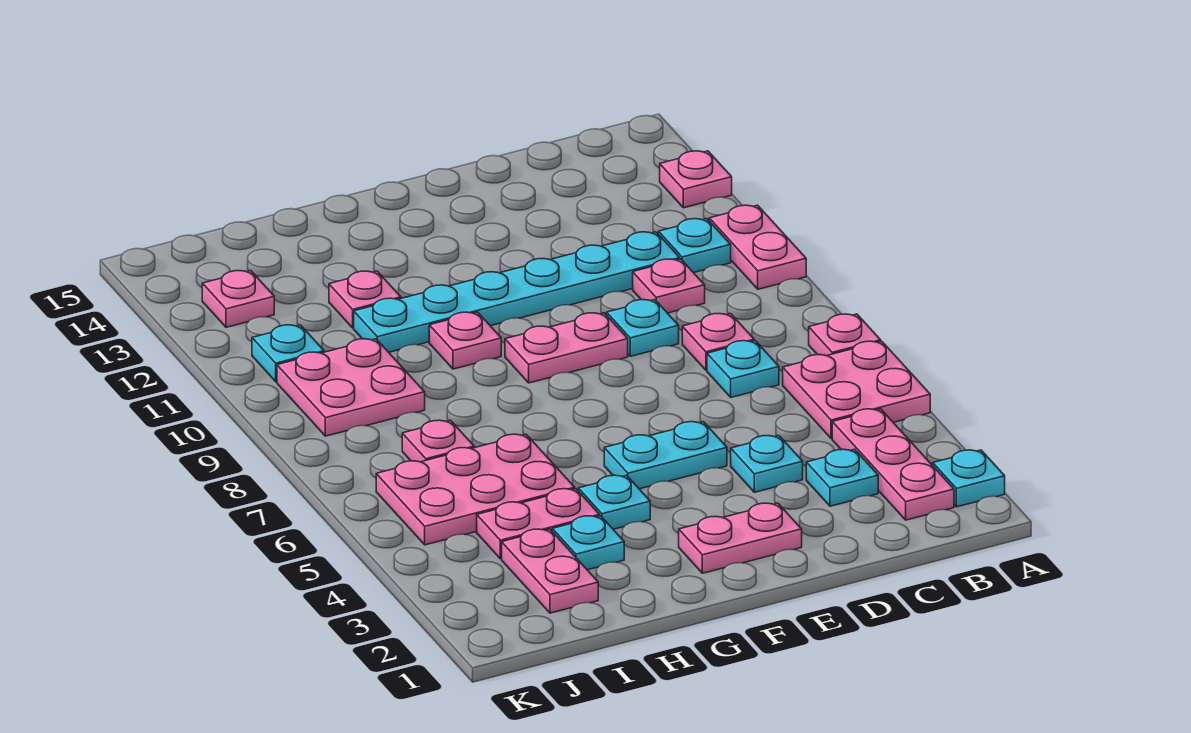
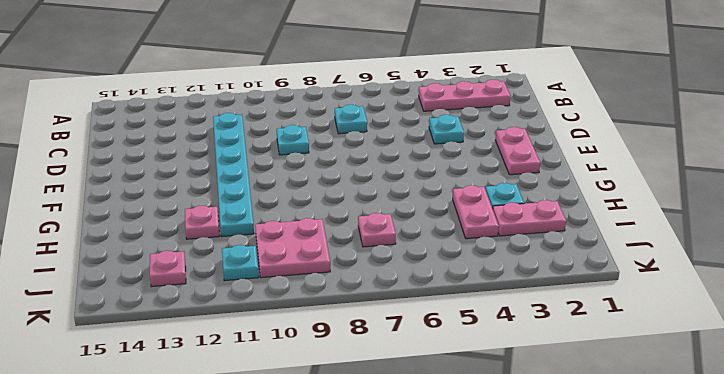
none -> cyan 1x1 plate [933,450,1005,507]
none -> pink 2x2 plate [783,341,930,439]
none -> pink 1x1 plate [809,314,881,356]

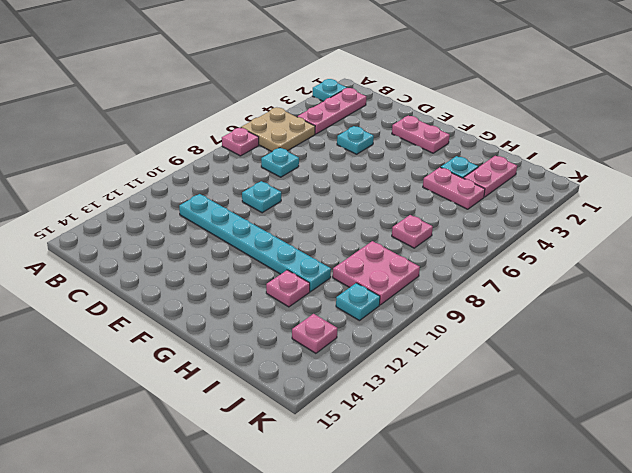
tan 2x2 plate [241,108,315,151] -> pink 2x2 plate [783,341,930,439]
none -> pink 1x2 plate [709,205,806,289]
none -> pink 1x1 plate [660,151,732,208]
none -> cyan 1x1 plate [659,219,731,273]

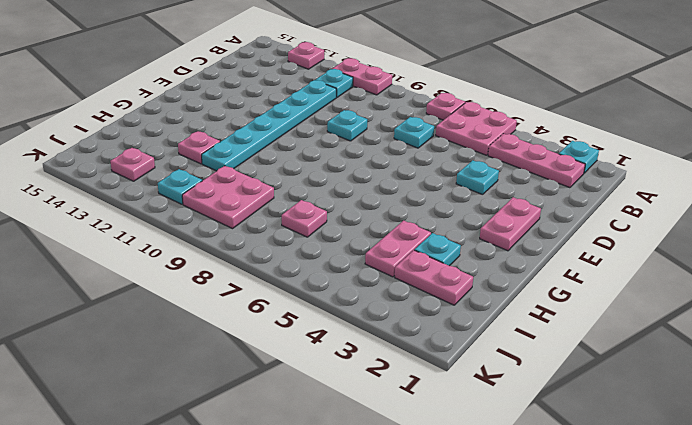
none -> cyan 1x1 plate [806,449,878,506]
none -> pink 1x1 plate [682,313,754,370]
none -> pink 1x1 plate [633,259,705,313]

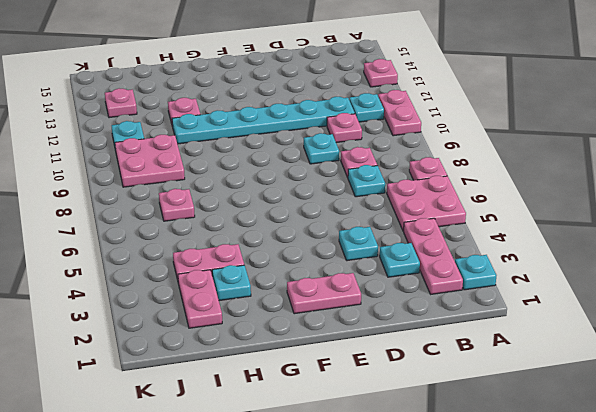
none -> cyan 1x2 plate [604,422,727,489]
none -> pink 1x2 plate [505,313,628,383]
none -> cyan 1x1 plate [578,475,650,529]

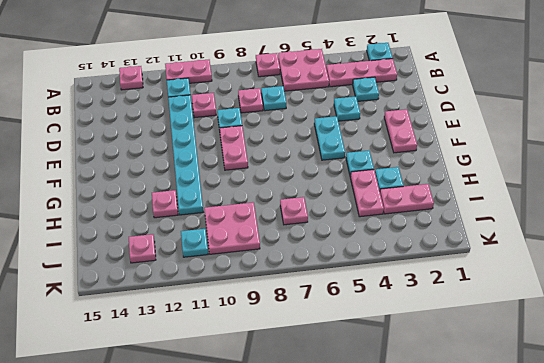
none -> pink 1x1 plate [429,312,501,369]
none -> pink 2x3 plate [376,434,575,545]

